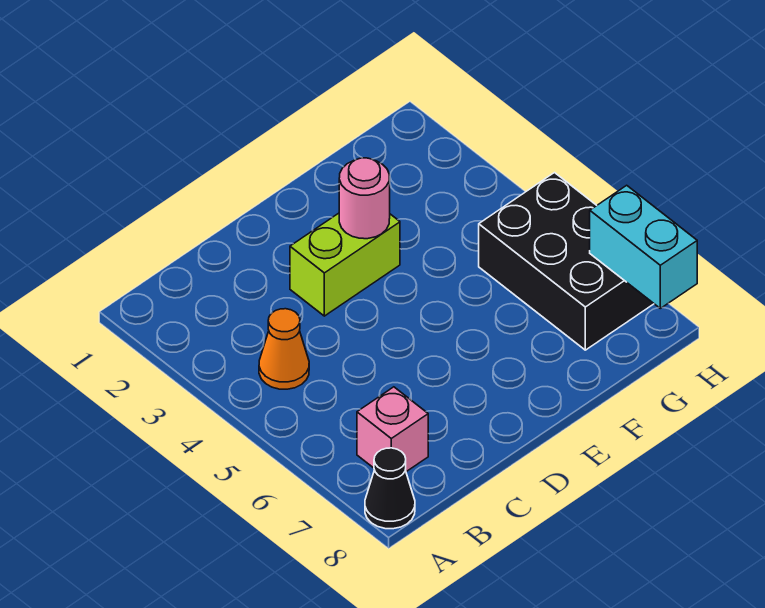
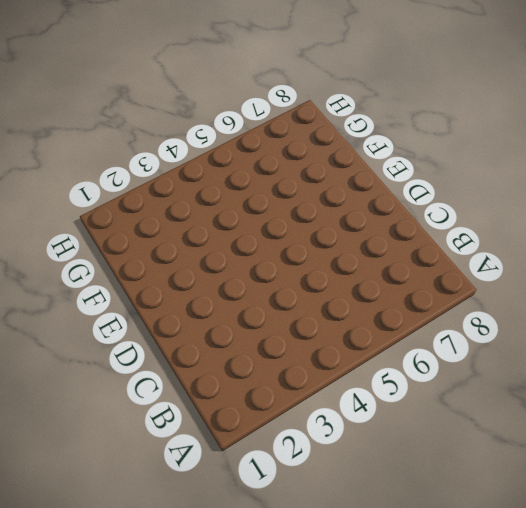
none -> black 1x1 cone [365,448,415,529]
none -> orange 1x1 cone [259,309,309,389]

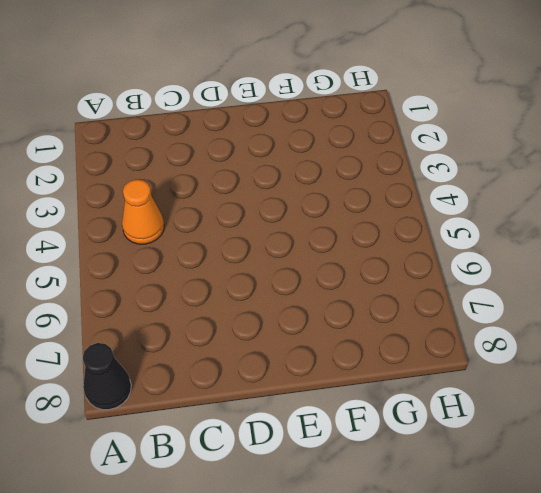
none -> pink 1x1 brick [357,387,428,472]
none -> lime 1x2 brick [290,213,400,316]

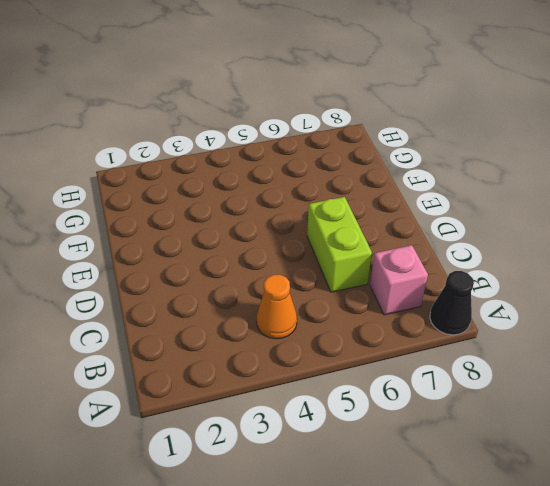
lime 1x2 brick [307,197,372,292] -> lime 1x2 brick moved to [290,213,400,316]
none -> black 2x3 brick [479,173,654,350]
none -> pink 1x1 round brick [339,158,390,239]

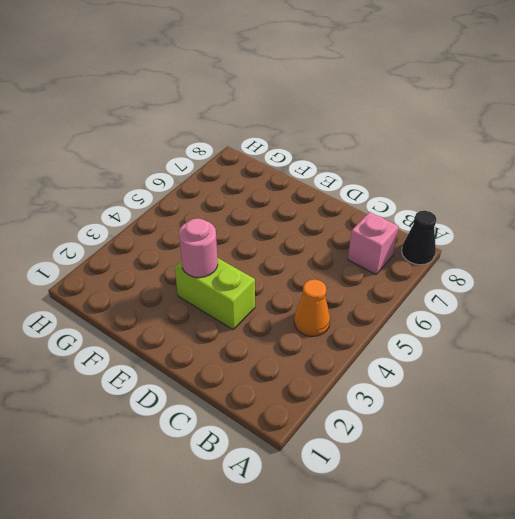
none -> black 2x3 brick [479,173,654,350]
none -> cyan 1x2 brick [590,185,697,308]

